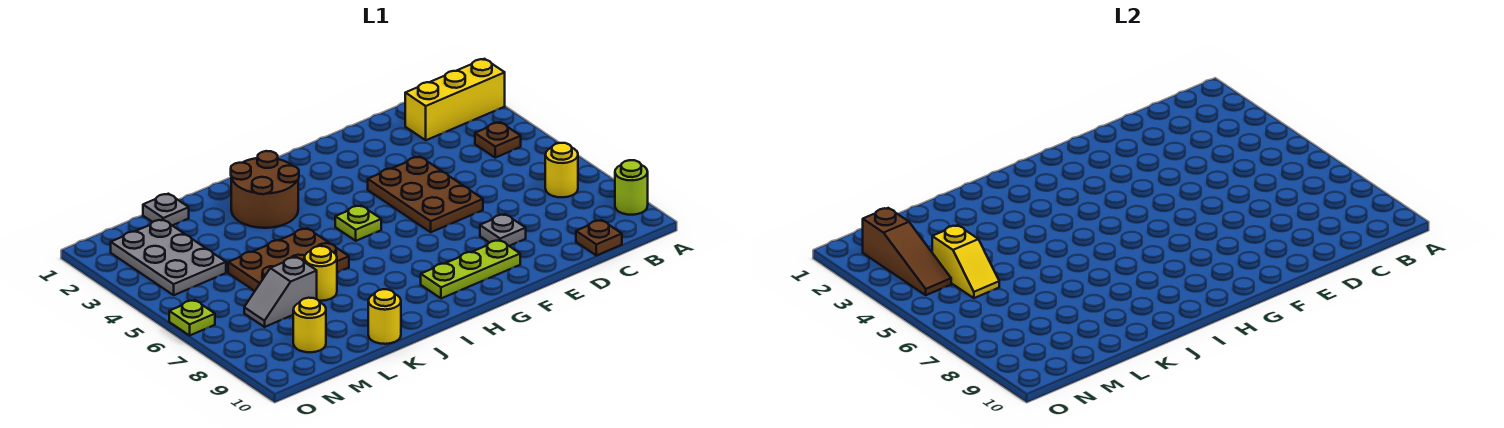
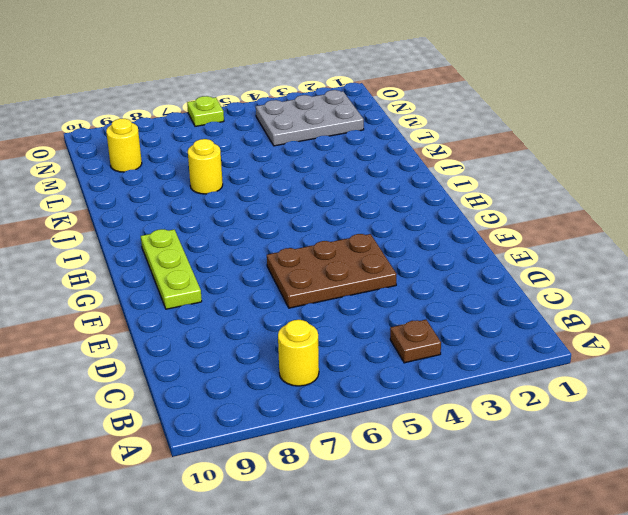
none -> yellow 1x3 brick [405,59,505,140]
none -> lime 1x1 round brick [615,160,648,215]
none -> brown 1x1 plate [576,220,622,256]

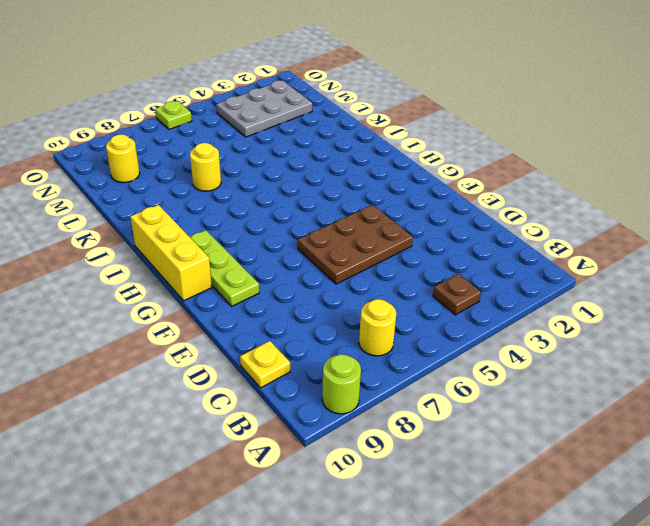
yellow 1x1 plate [240,341,290,388] -> brown 1x1 plate [576,220,622,256]
yellow 1x3 brick [130,205,212,301] -> yellow 1x3 brick moved to [405,59,505,140]
none -> grey 1x1 plate [480,214,526,246]
none -> lime 1x1 plate [335,205,381,241]
none -> brown 2x2 round brick [231,151,299,228]

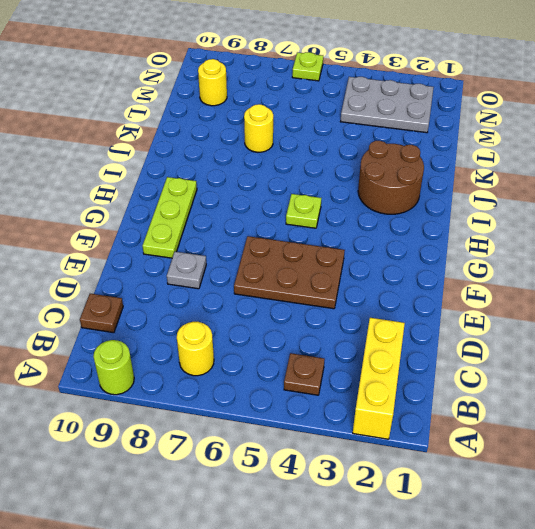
none -> brown 2x3 plate [228,228,349,291]
none -> yellow 1x1 round brick [368,289,401,344]
none -> grey 1x1 plate [143,194,189,226]

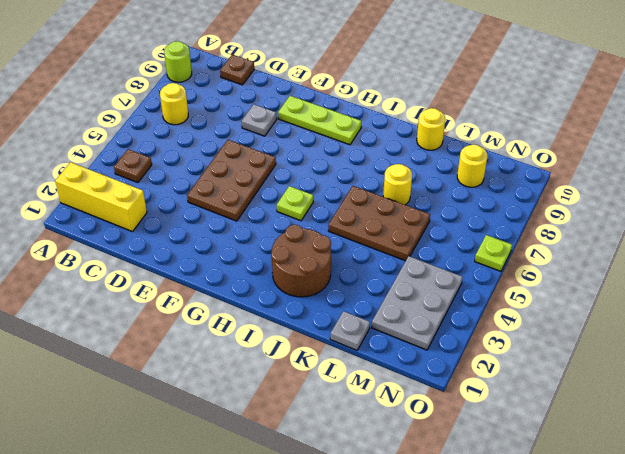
none -> grey 1x2 slope [244,257,317,327]
none -> yellow 1x2 slope [932,225,999,298]
none -> brown 1x3 slope [863,208,951,295]

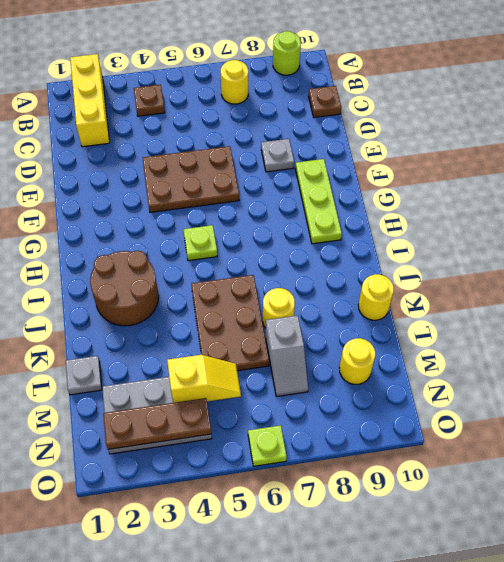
brown 1x3 plate [103,398,211,449] -> brown 1x3 slope [863,208,951,295]

